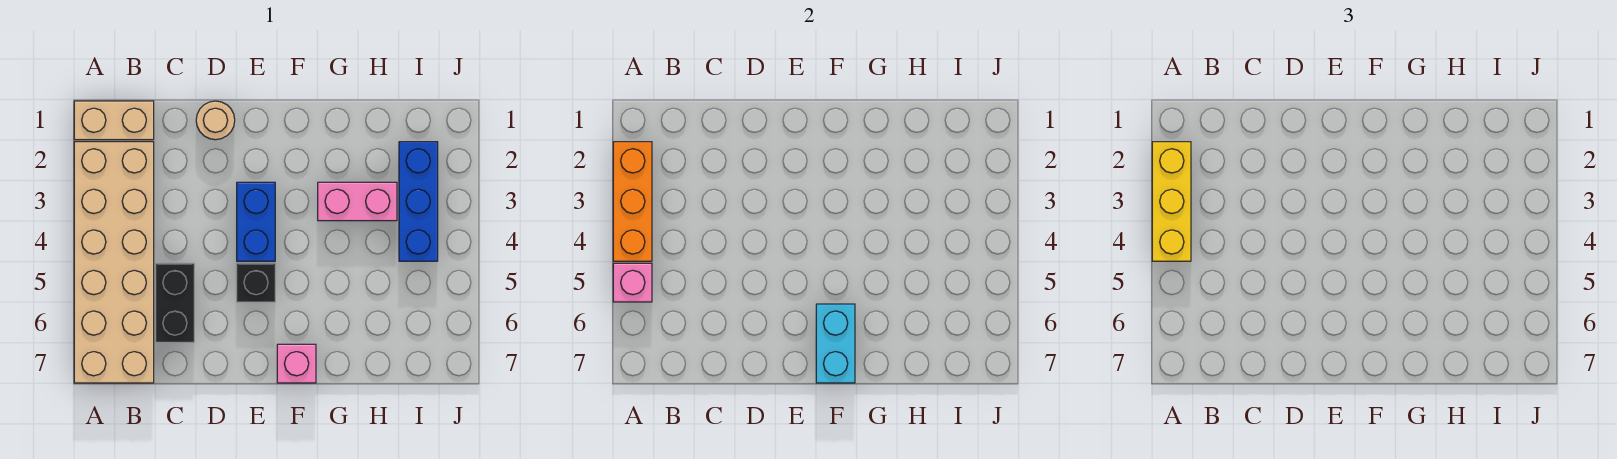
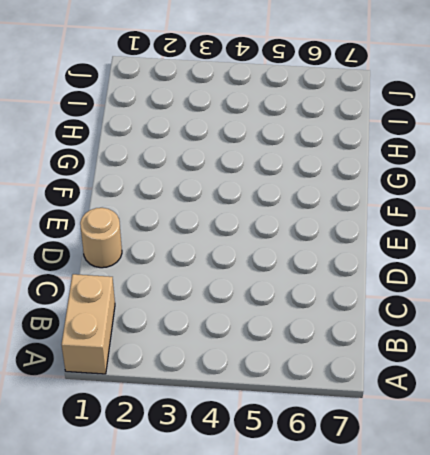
none -> tan 2x6 brick [74,142,154,383]
none -> black 1x2 brick [156,263,194,342]
none -> blue 1x2 brick [237,182,275,261]

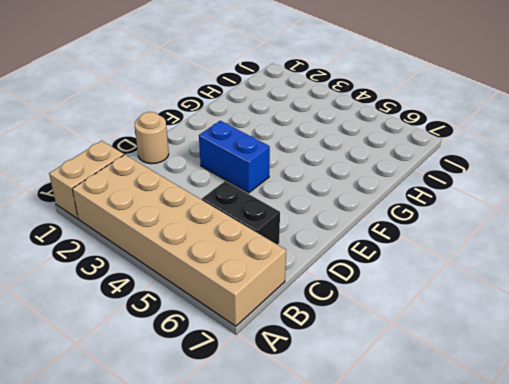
none -> black 1x1 brick [237,263,275,302]
none -> pink 1x1 brick [277,344,316,383]
none -> pink 1x2 brick [318,182,397,221]

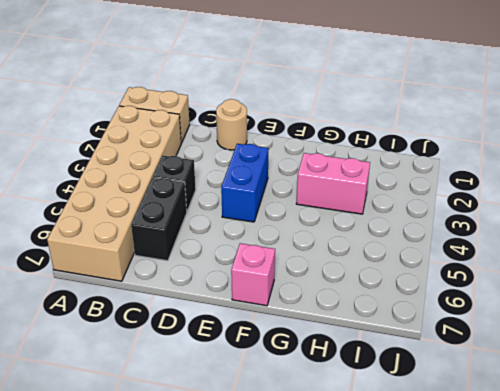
black 1x1 brick [153,156,196,211] -> black 1x1 brick moved to [237,263,275,302]
none -> blue 1x3 brick [399,142,438,261]
none -> orange 1x3 brick [613,142,652,261]
none -> pink 1x1 brick [613,263,652,302]

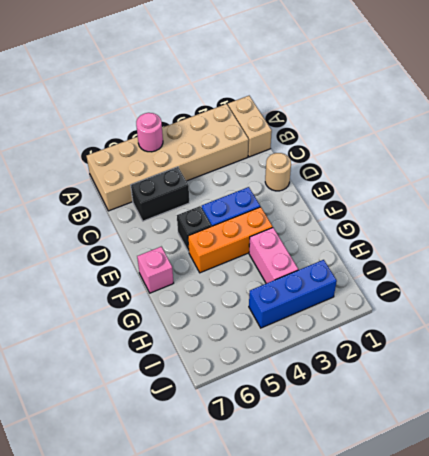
pink 1x1 round brick [136,113,163,152] -> pink 1x1 brick [613,263,652,302]
orange 1x3 brick [188,207,273,273] -> orange 1x3 brick moved to [613,142,652,261]
none -> cyan 1x2 brick [816,304,855,383]
none -> yellow 1x3 brick [1152,142,1191,261]

